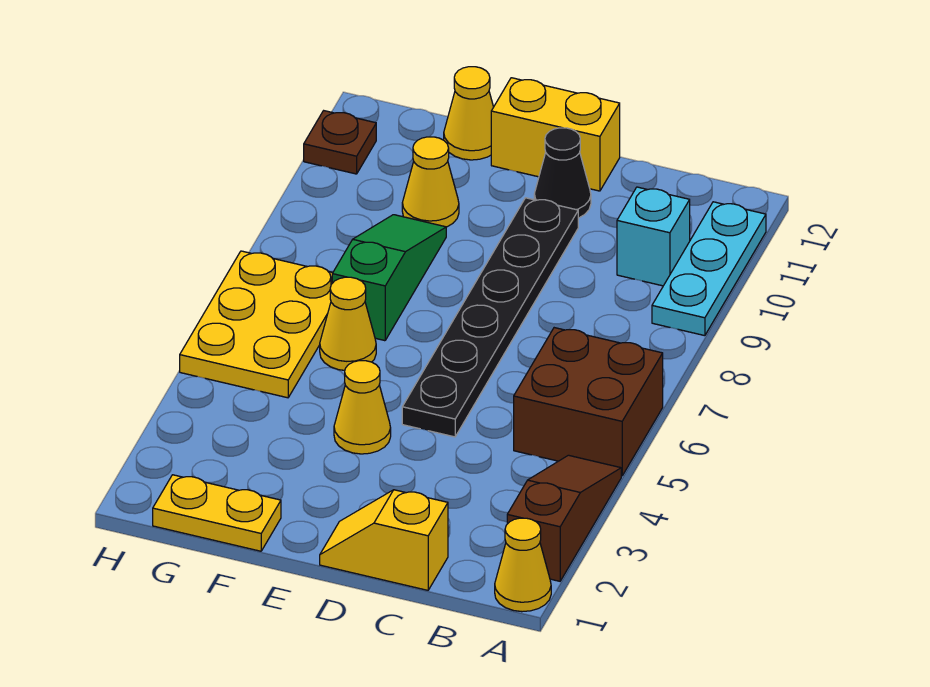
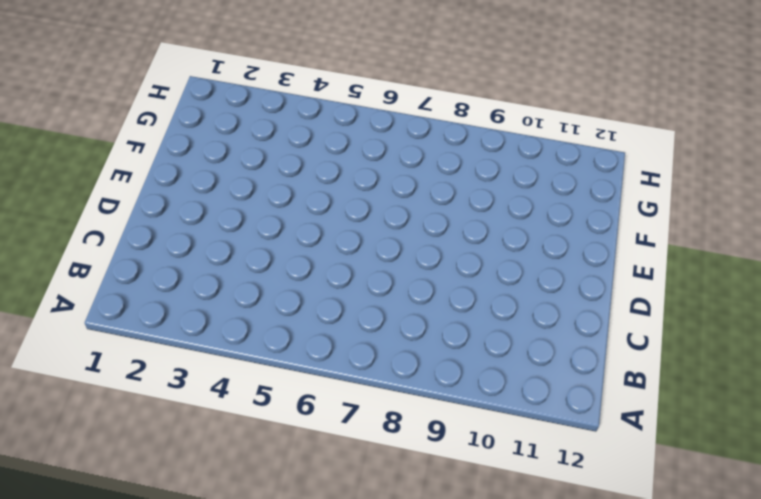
none -> yellow 1x1 cone [495,518,551,612]
none -> brown 1x3 slope [507,455,621,581]
none -> brown 2x2 brick [514,328,663,476]

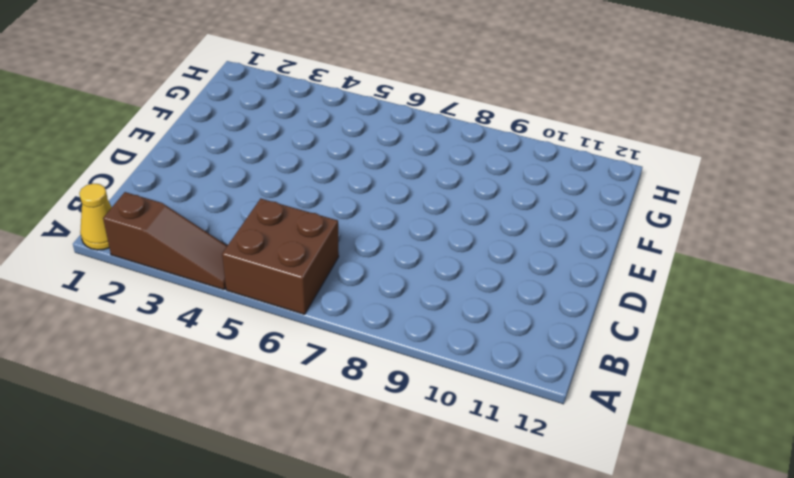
none -> cyan 1x3 plate [652,202,766,336]
none -> cyan 1x1 brick [617,187,690,286]
none -> yellow 1x2 slope [320,490,448,590]

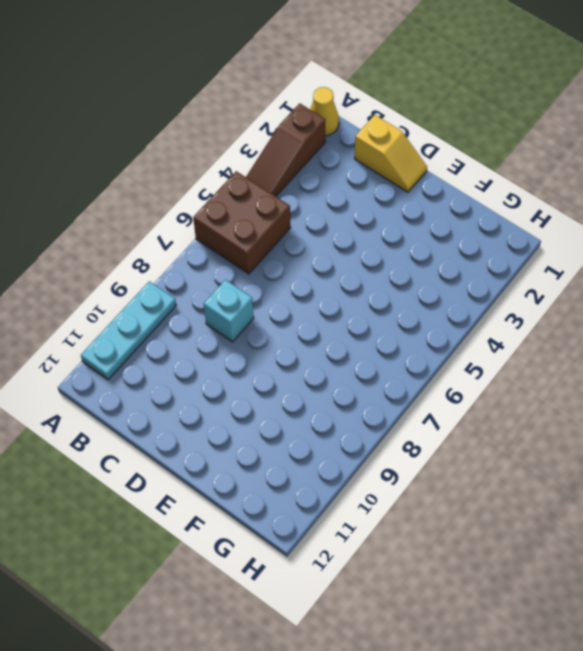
cyan 1x1 brick [204,280,254,342] -> cyan 1x1 brick moved to [617,187,690,286]
none -> black 1x6 plate [402,198,578,437]
none -> black 1x1 cone [534,128,591,218]
none -> yellow 1x2 brick [491,78,620,191]

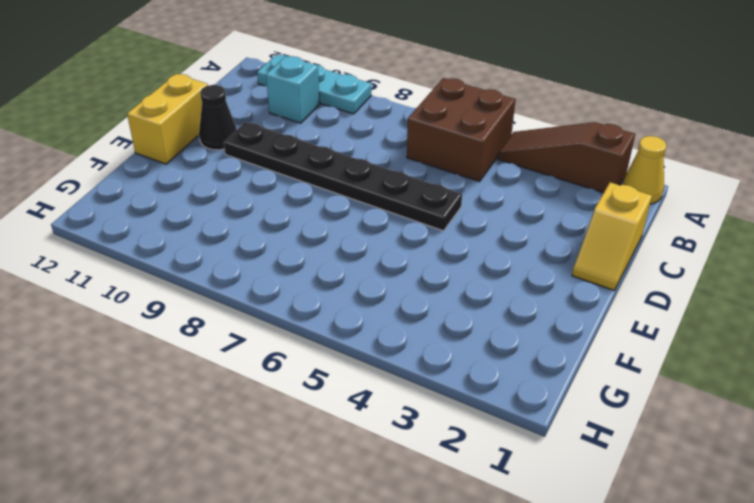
none -> yellow 1x1 cone [334,361,391,454]
none -> yellow 1x2 plate [153,475,281,551]
none -> yellow 1x1 cone [320,277,376,370]

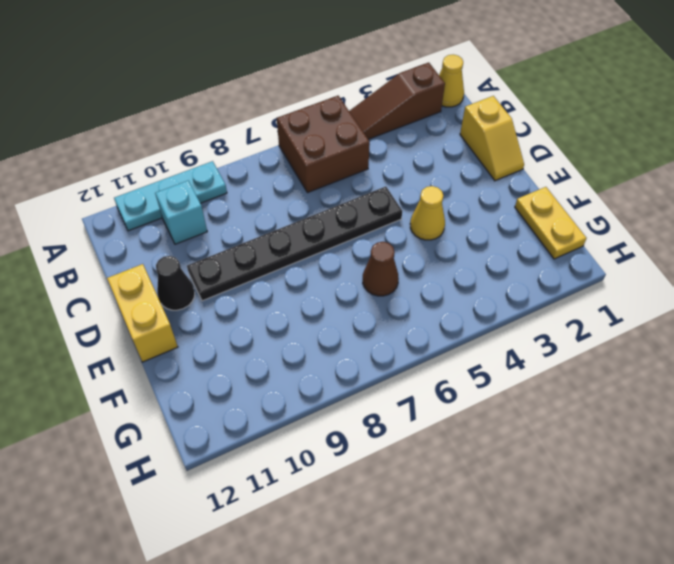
brown 1x1 cone [363,242,399,296] -> yellow 1x1 cone [320,277,376,370]
none -> green 1x3 slope [332,215,446,341]
none -> yellow 1x1 cone [402,137,459,227]
none -> yellow 1x1 cone [444,67,493,160]

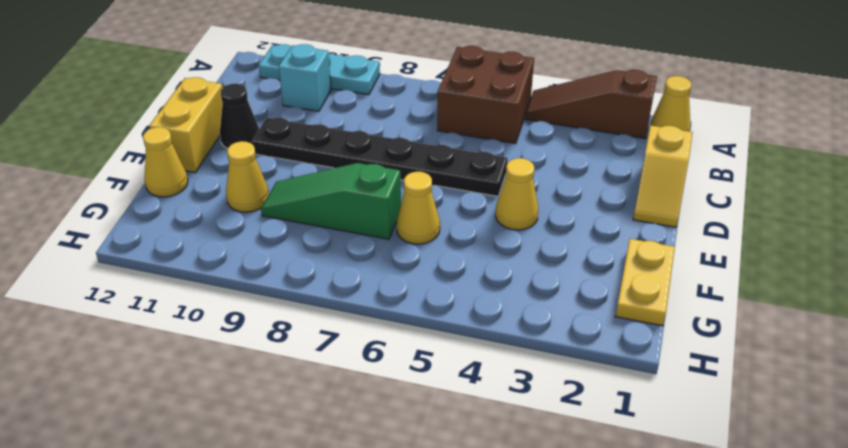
none -> yellow 2x3 plate [180,251,333,398]
none -> brown 1x1 plate [304,111,376,174]

